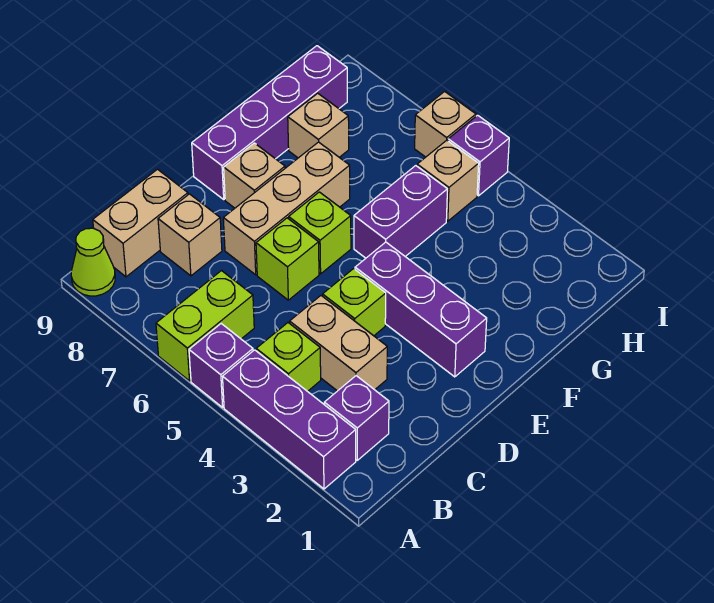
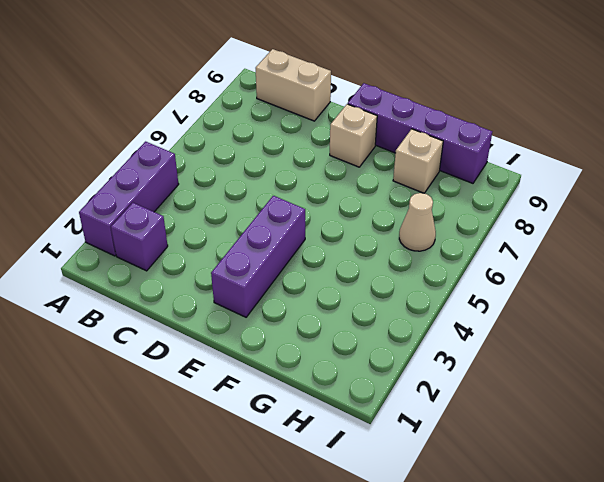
tan 1x1 cone [399,193,436,251] -> none
none -> purple 1x1 brick [189,324,253,407]
none -> lime 1x2 brick [156,271,254,381]
none -> lime 1x1 cone [71,228,115,296]

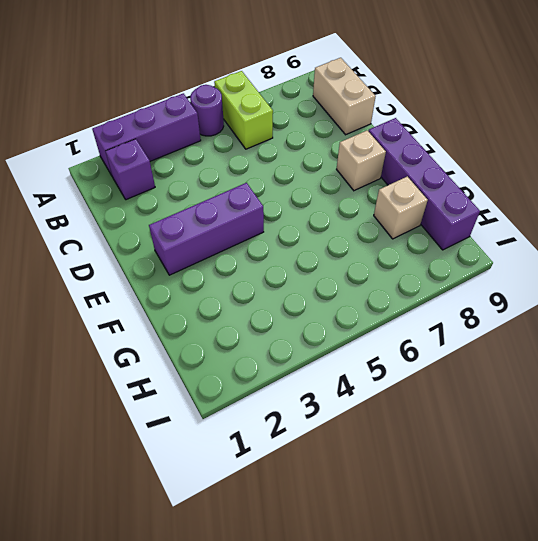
purple 1x1 round brick [190,85,224,136] -> purple 1x1 brick [189,324,253,407]
none -> lime 1x1 cone [71,228,115,296]
none -> lime 1x1 brick [256,323,321,391]
none -> tan 1x2 brick [290,296,387,391]

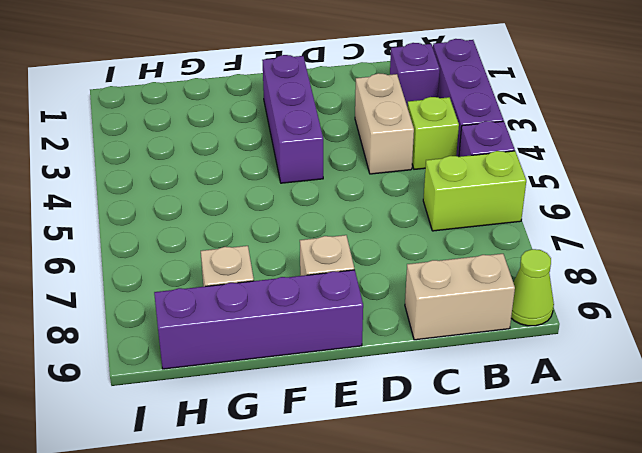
none -> tan 1x1 brick [158,194,222,276]
none -> lime 1x1 brick [323,269,386,336]
none -> lime 1x1 brick [256,218,319,300]

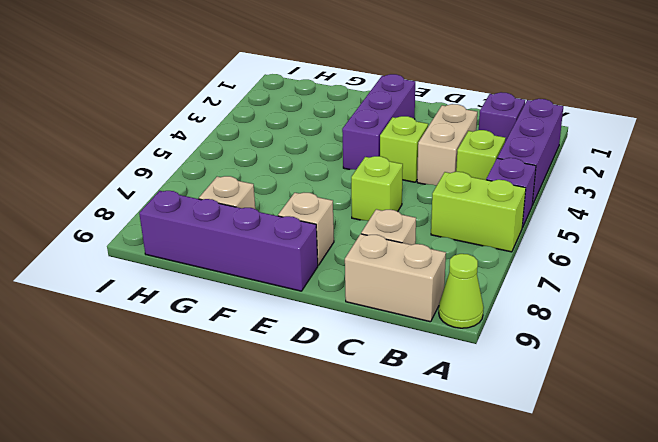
none -> tan 1x3 brick [223,142,350,275]
none -> lime 1x1 brick [289,192,351,274]
none -> purple 1x2 brick [354,166,447,258]

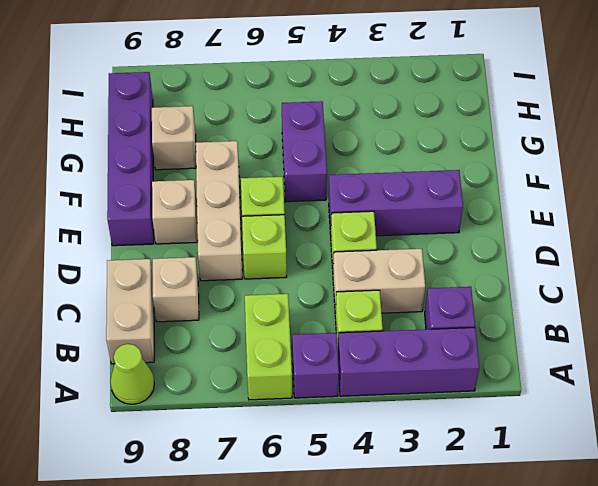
none -> tan 1x1 brick [417,140,479,221]
none -> purple 1x1 brick [448,115,509,196]
none -> tan 1x1 brick [415,91,476,157]

